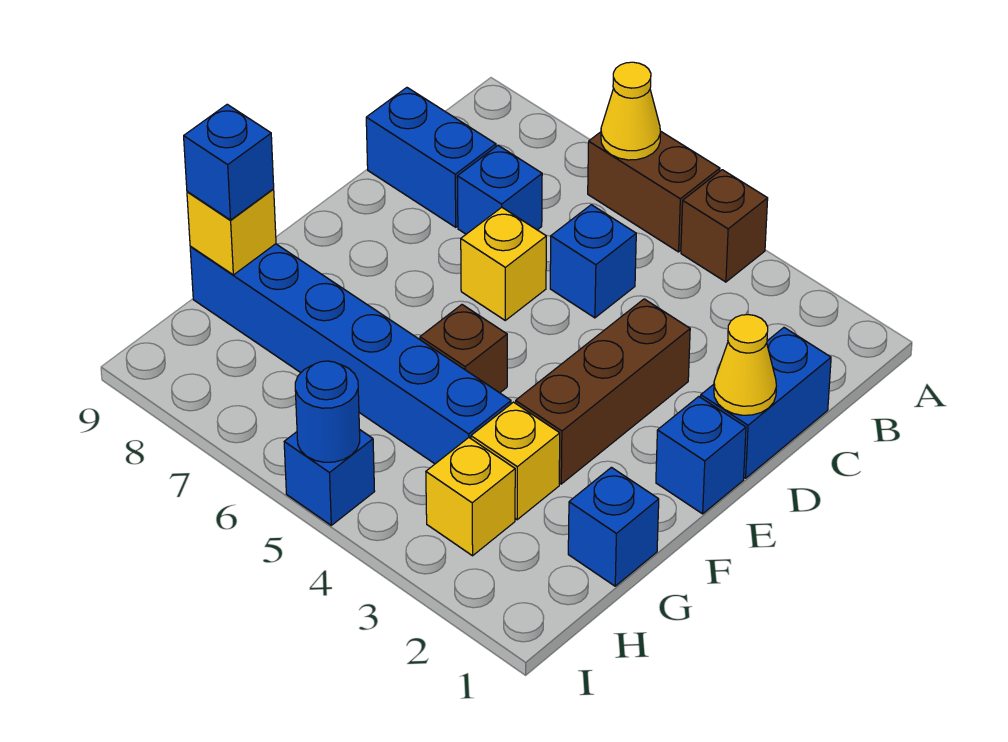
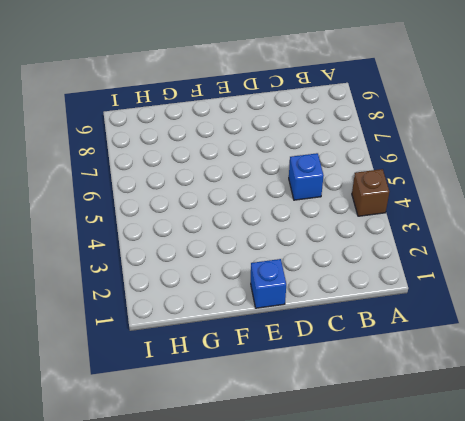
none -> brown 1x2 brick [588,131,720,252]
none -> blue 1x2 brick [701,328,831,478]
none -> blue 1x1 brick [457,146,542,234]

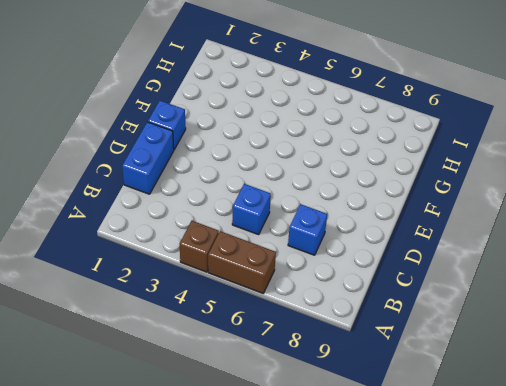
none -> blue 1x2 brick [366,88,496,227]
none -> brown 1x3 brick [516,299,690,484]
none -> yellow 1x1 brick [461,207,546,320]

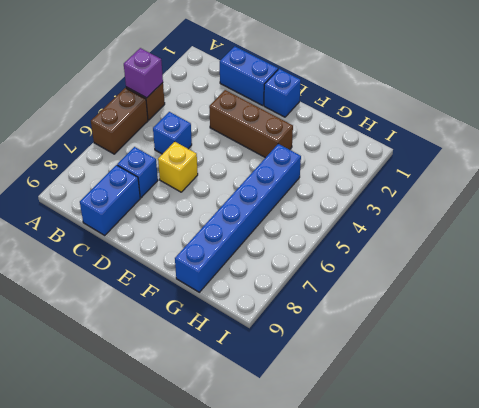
purple 1x1 brick [124,48,163,98] -> none
none -> brown 1x1 brick [420,305,507,393]
none -> blue 1x1 brick [568,467,659,586]
none -> yellow 1x1 brick [471,402,560,520]

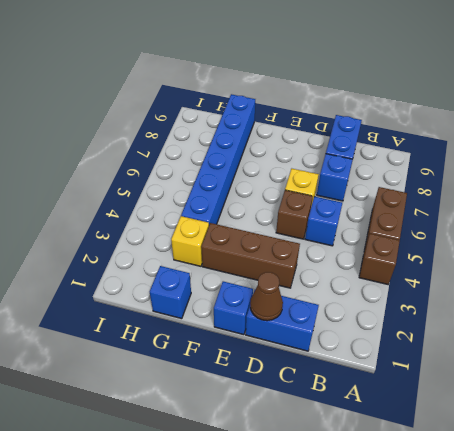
brown 1x1 cone [250,272,283,321] -> yellow 1x1 cone [714,315,776,415]
brown 1x1 brick [276,190,313,239] -> brown 1x1 brick moved to [420,305,507,393]
none -> yellow 1x1 brick [426,438,515,556]
none -> blue 1x1 brick [284,429,375,525]
none -> yellow 1x1 cone [601,62,661,160]

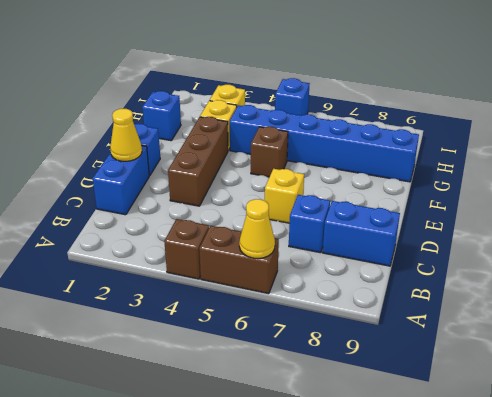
none -> blue 1x1 brick [550,205,636,318]
none -> yellow 1x1 brick [187,189,276,275]
none -> blue 1x1 round brick [295,361,360,462]

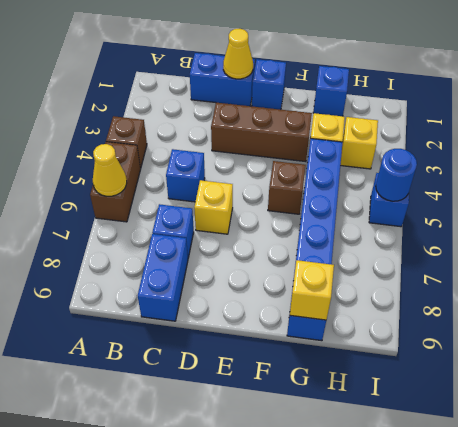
none -> blue 1x1 brick [184,104,274,220]

